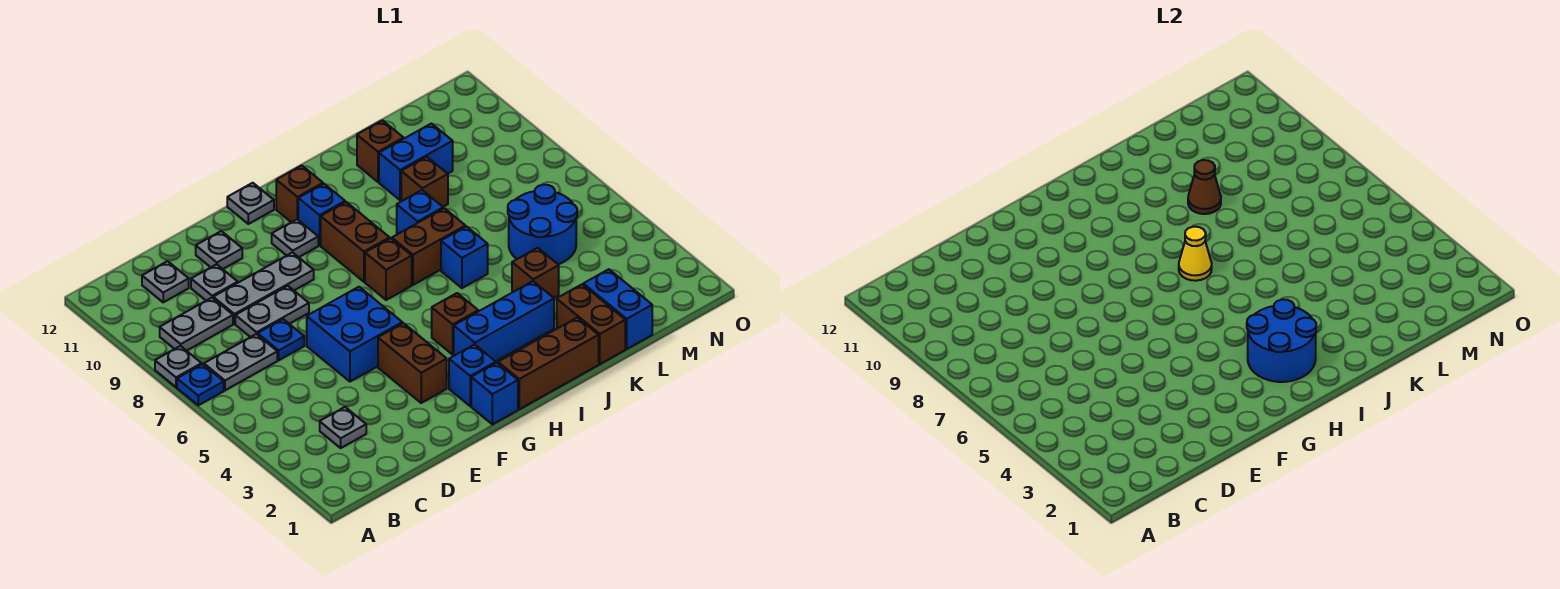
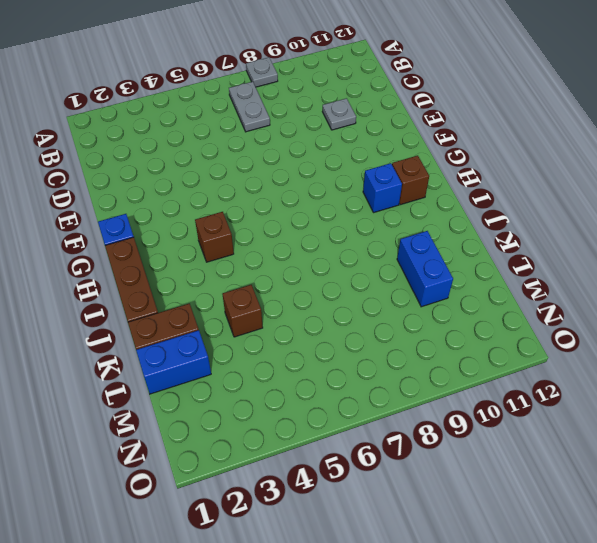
none -> blue 1x1 plate [177,364,224,405]
none -> grey 1x2 plate [160,298,233,351]
none -> grey 1x1 plate [320,407,366,448]
none -> grey 1x1 plate [142,261,189,302]

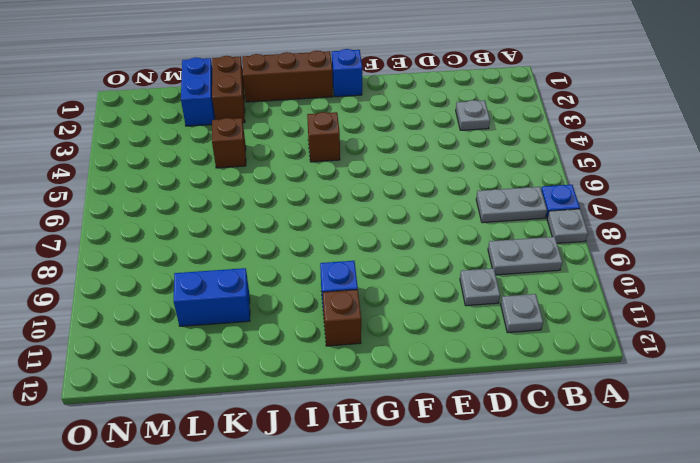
none -> blue 1x1 plate [258,319,304,360]
none -> grey 1x2 plate [235,286,309,337]
none -> grey 1x3 plate [213,252,314,324]
none -> blue 2x2 brick [307,287,402,382]

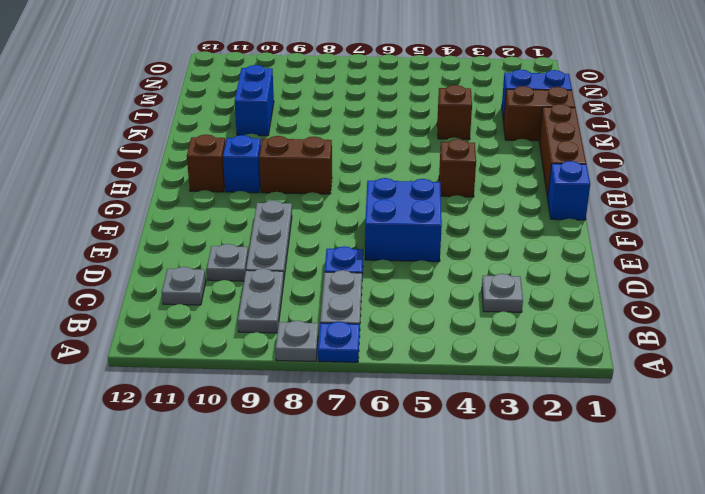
none -> grey 1x2 plate [235,286,309,337]
none -> grey 1x1 plate [196,231,242,269]
none -> brown 1x2 brick [378,323,447,403]
none -> blue 1x1 brick [449,344,496,406]

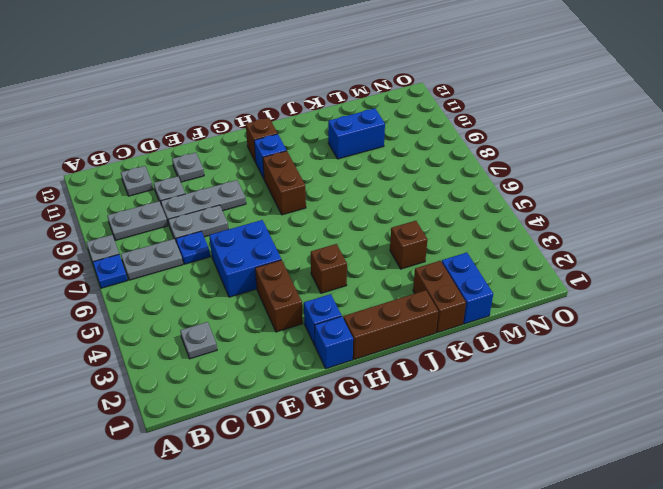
none -> grey 1x1 plate [272,219,318,257]
none -> grey 1x1 plate [227,183,274,224]
none -> blue 1x3 brick [454,281,554,361]
none -> brown 1x1 brick [365,238,412,300]

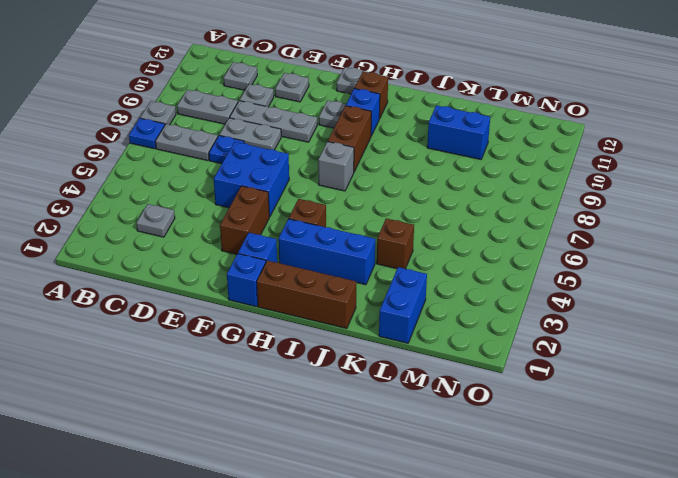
grey 1x1 brick [318,142,354,191] -> brown 1x1 brick [365,238,412,300]
none -> brown 1x2 brick [392,208,465,285]
none -> blue 1x1 brick [441,226,488,288]
none -> blue 1x1 brick [397,190,443,234]
none -> brown 1x2 brick [557,284,625,364]

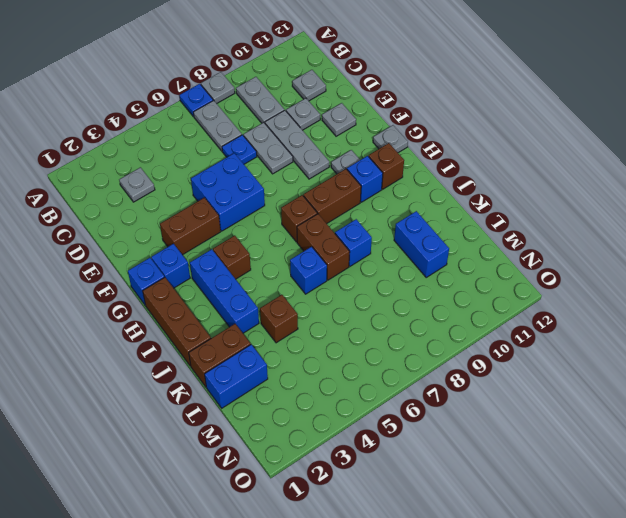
none -> brown 1x1 brick [401,157,448,207]
none -> brown 1x1 brick [357,120,404,182]
none -> blue 2x2 round brick [508,185,577,264]
none -> blue 2x2 round brick [1247,299,1316,382]

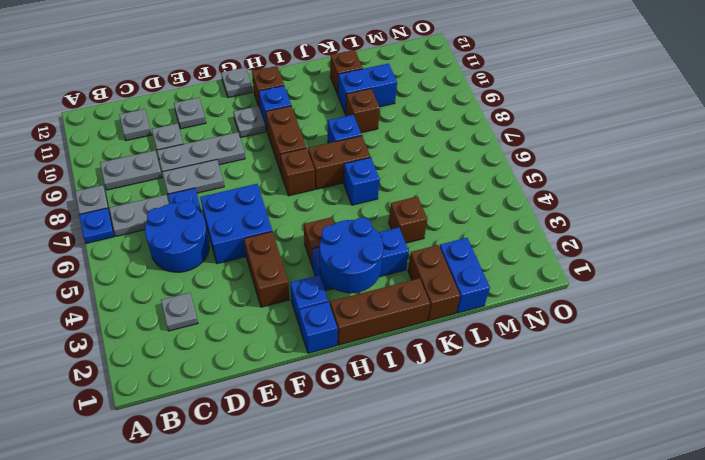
blue 2x2 round brick [145,201,209,272] -> blue 2x2 round brick moved to [508,185,577,264]
none -> yellow 1x1 cone [1179,227,1212,281]
none -> brown 1x1 cone [1188,160,1221,214]

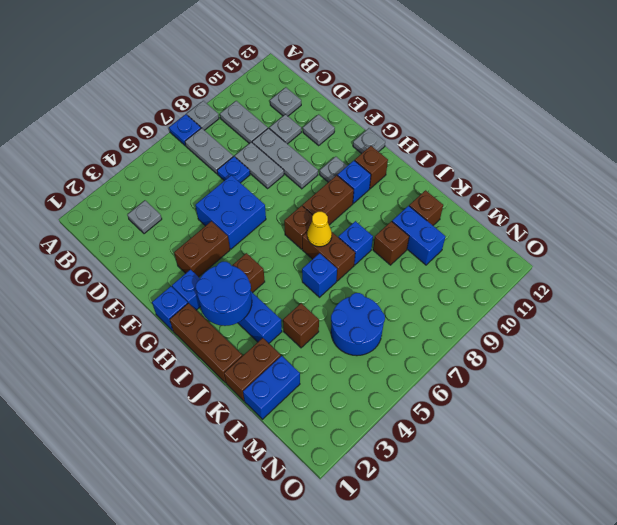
none -> brown 1x1 cone [1188,160,1221,214]

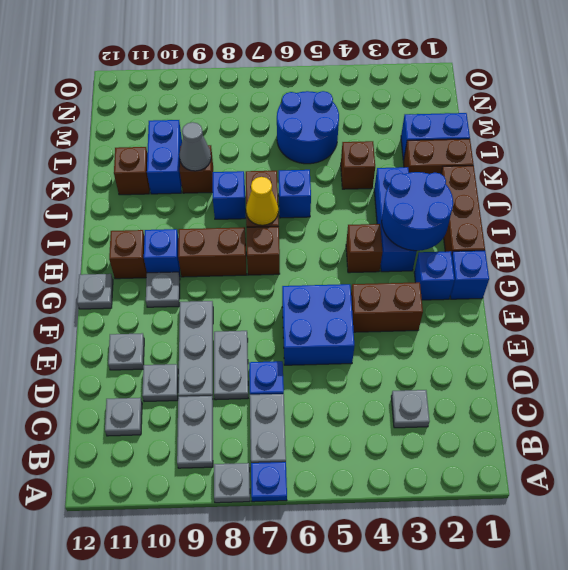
grey 1x1 cone [179,122,211,171] -> brown 1x1 cone [1188,160,1221,214]

